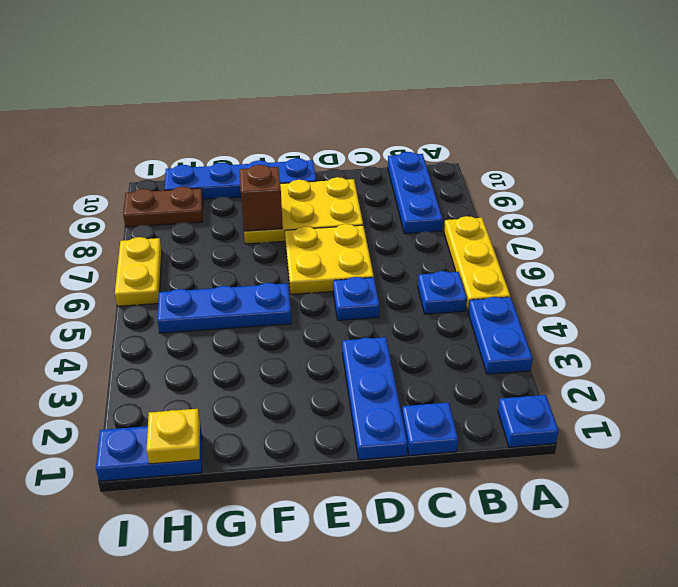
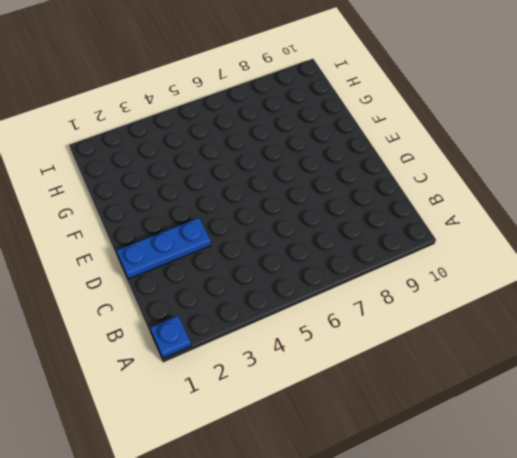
none -> blue 1x2 plate [468,297,533,374]
none -> yellow 1x3 plate [444,216,510,310]
none -> blue 1x1 plate [418,271,467,314]

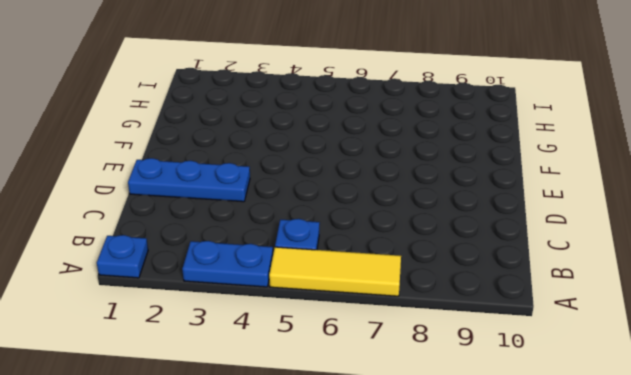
yellow 1x3 tile [269,247,401,296] -> yellow 1x3 plate [444,216,510,310]
none -> blue 1x3 plate [388,152,443,234]
none -> blue 1x1 plate [402,403,458,456]
none -> blue 1x1 plate [333,277,380,320]

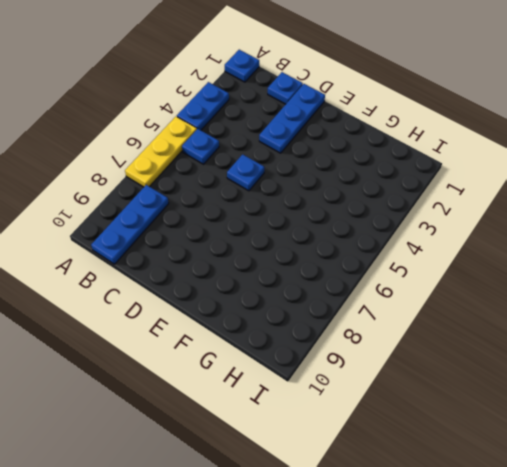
none -> yellow 2x2 plate [285,224,374,294]
none -> yellow 2x3 plate [244,177,363,244]
none -> blue 1x4 plate [165,158,316,199]

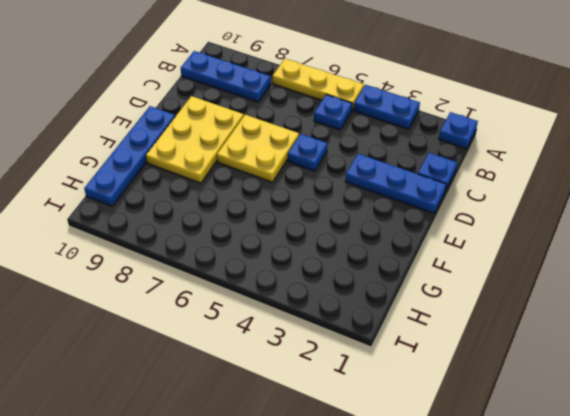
none -> blue 1x3 plate [157,283,291,333]
none -> blue 1x2 plate [96,426,202,481]
none -> brown 1x2 plate [123,187,203,227]

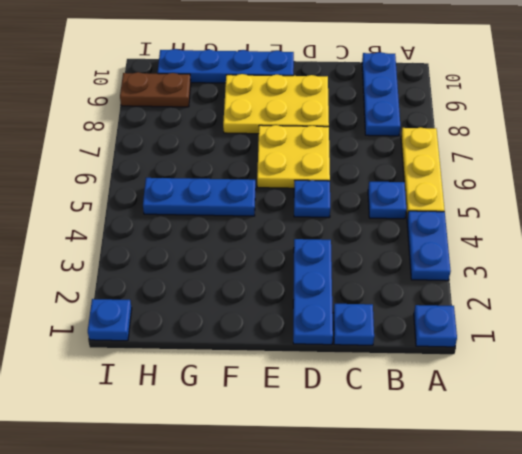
blue 1x1 plate [88,299,132,341] -> blue 1x2 plate [96,426,202,481]
none -> yellow 1x2 plate [115,237,162,306]
none -> brown 1x1 brick [240,165,283,231]
none -> yellow 1x1 plate [146,409,200,464]

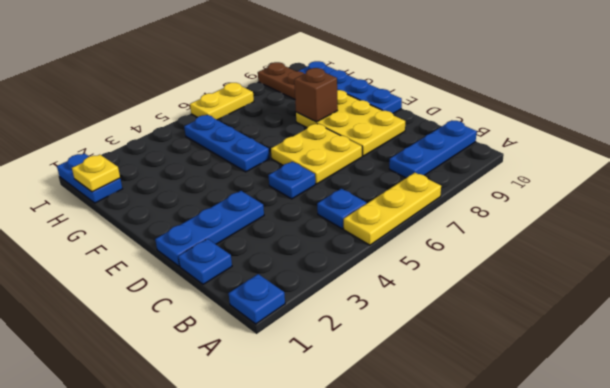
none -> blue 1x2 plate [468,297,533,374]

